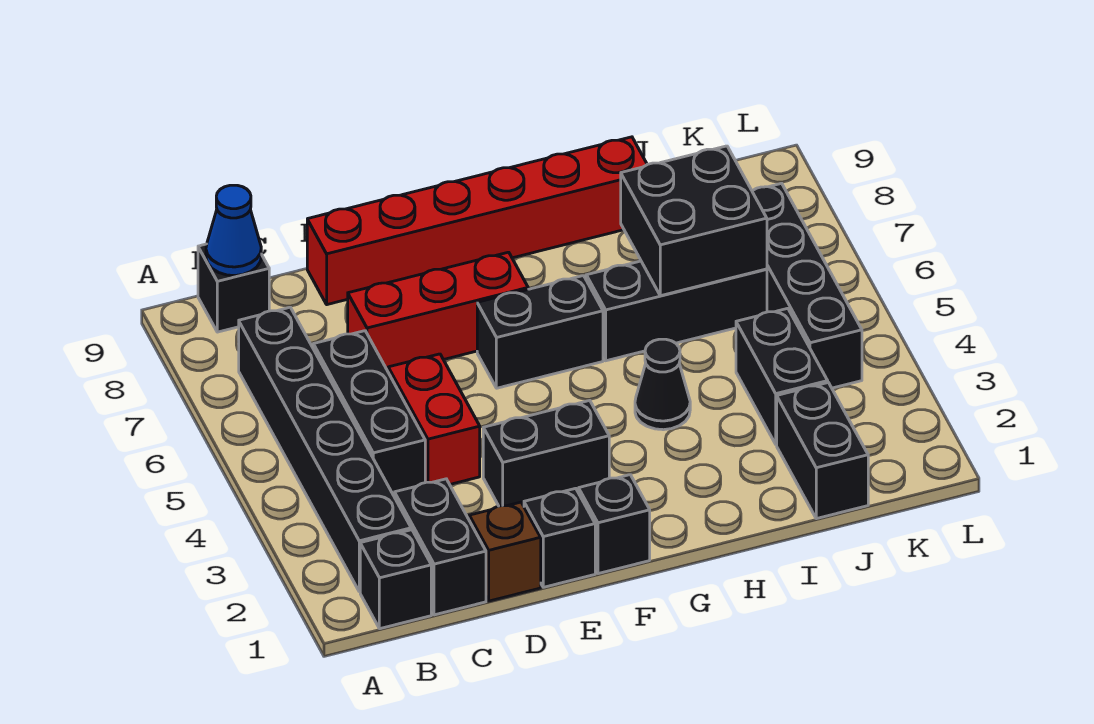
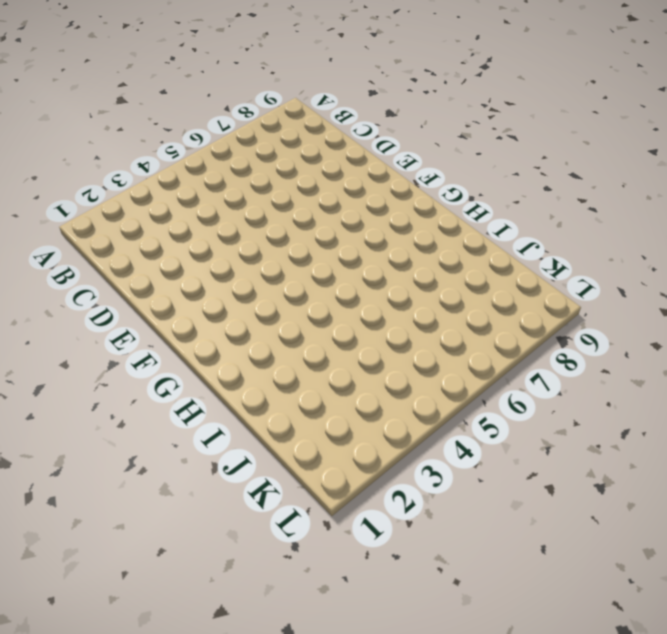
none -> black 1x1 brick [360,530,431,629]
none -> black 1x6 brick [239,307,411,592]
none -> black 1x1 brick [198,244,269,332]

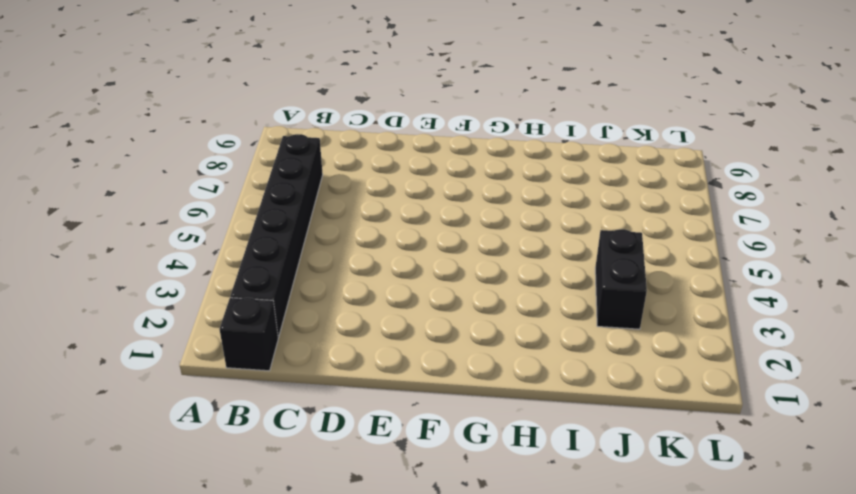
none -> black 1x1 brick [198,244,269,332]
none -> black 1x2 brick [395,479,486,615]
none -> black 1x3 brick [313,331,425,497]

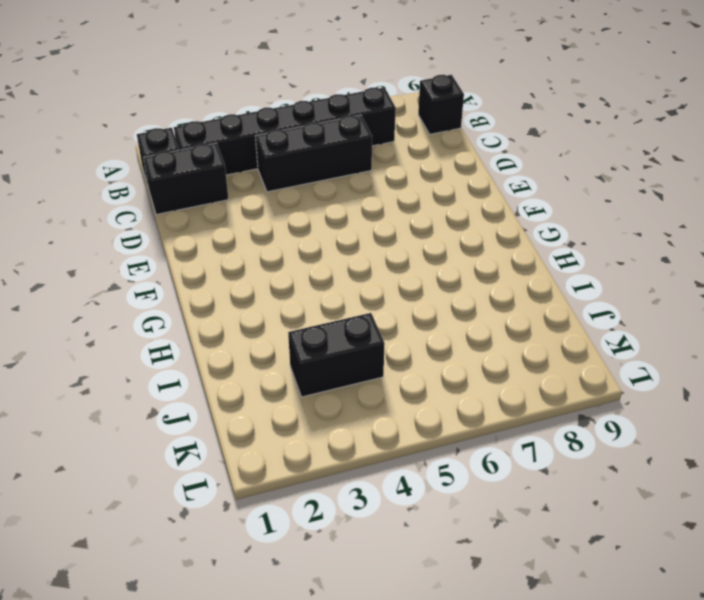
none -> brown 1x1 brick [469,502,541,601]
none -> red 1x2 brick [388,354,480,484]
none -> red 1x3 brick [348,252,528,371]

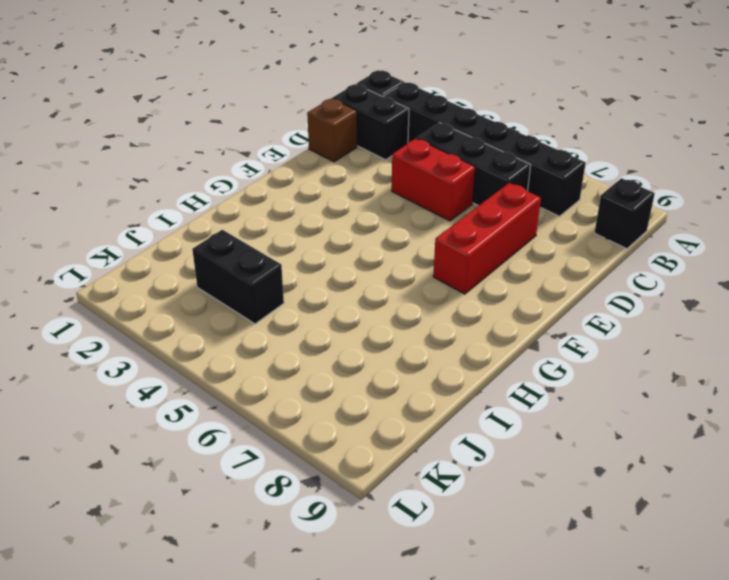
none -> red 1x6 brick [307,137,647,305]
none -> black 1x1 brick [524,488,595,587]
none -> black 1x2 brick [483,401,609,506]

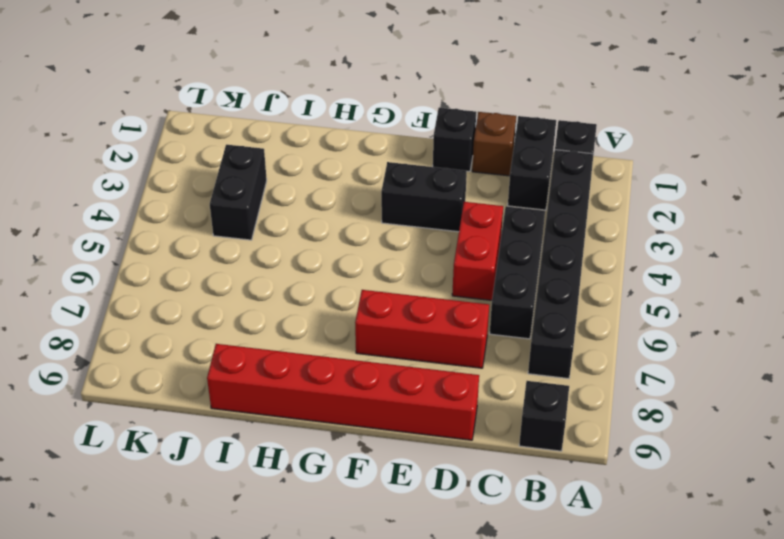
none -> black 1x1 brick [579,475,650,574]
none -> black 1x2 brick [477,276,603,388]
none -> black 1x1 cone [635,339,690,430]

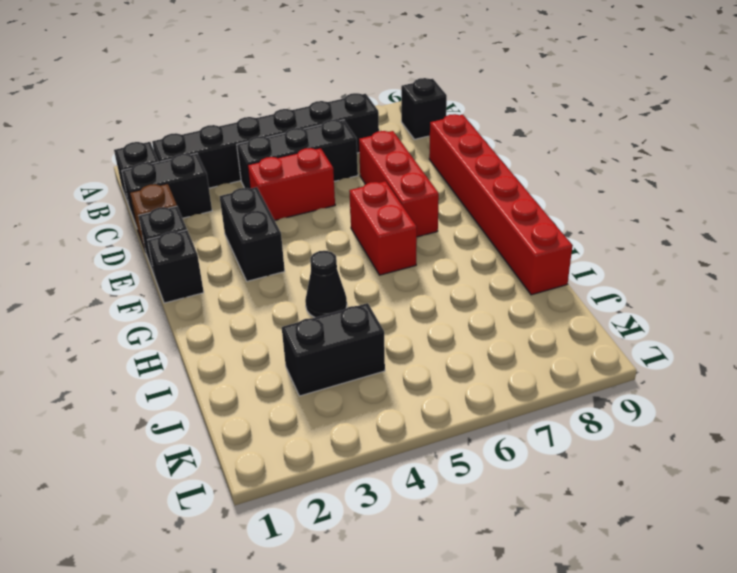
red 1x2 brick [349,181,417,275] -> black 1x2 brick [477,276,603,388]
none -> black 1x3 brick [586,261,767,361]
none -> black 1x2 brick [777,383,868,519]
none -> black 1x4 brick [752,183,862,388]

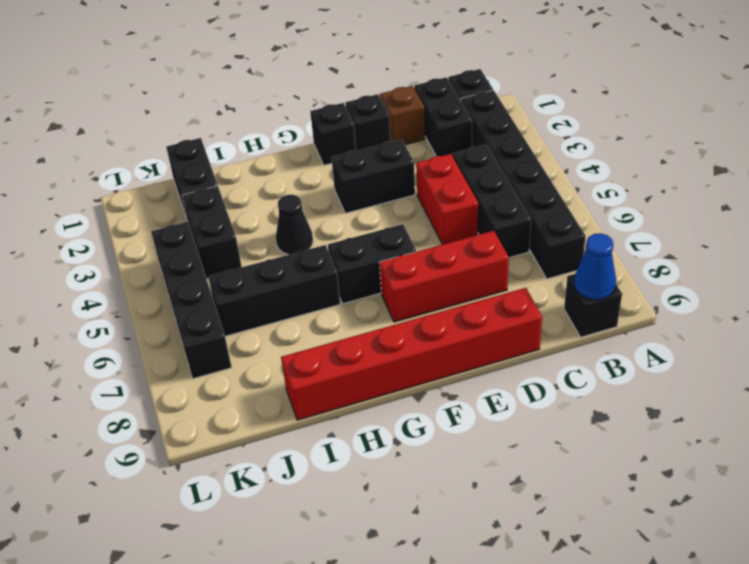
none -> black 2x2 brick [621,146,767,296]

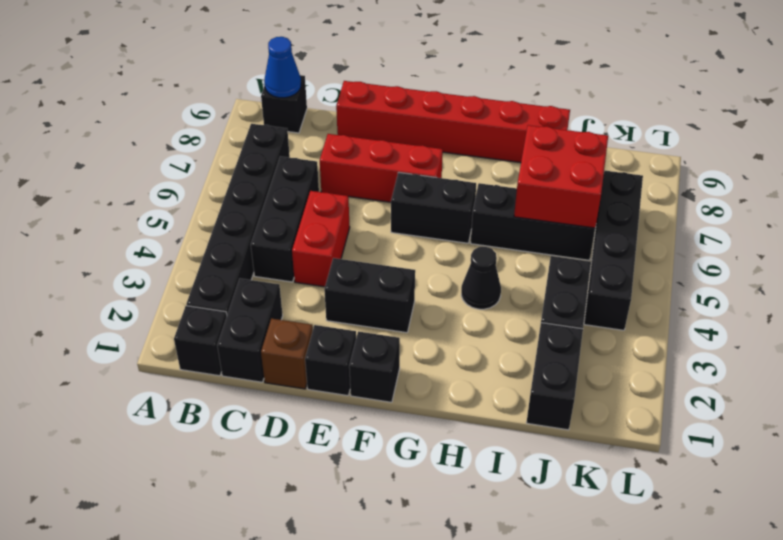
red 2x2 brick [514,125,608,228] -> black 2x2 brick [621,146,767,296]

